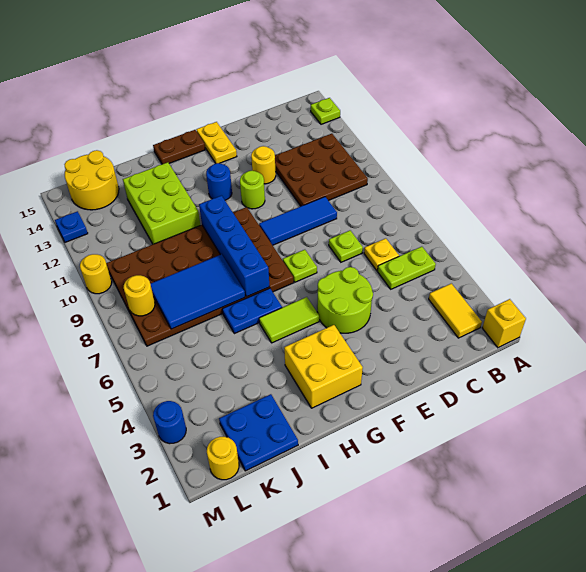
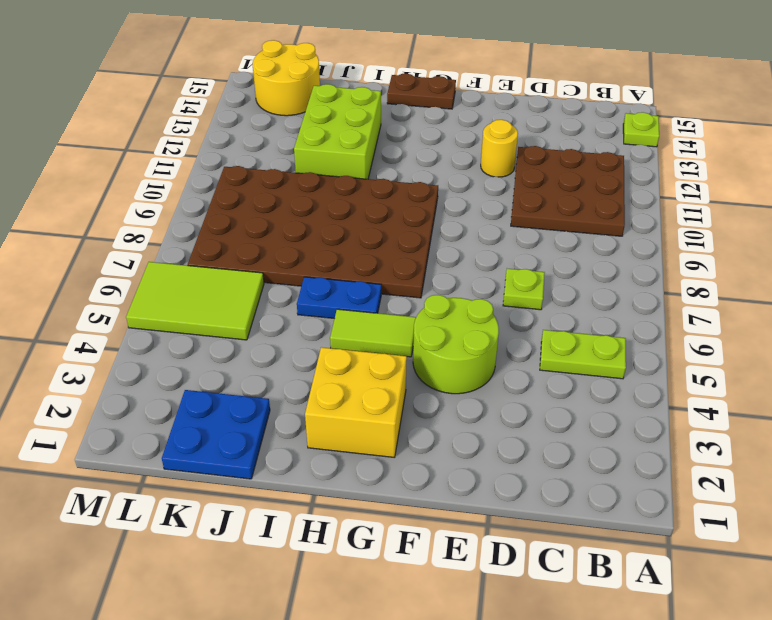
lime 2x3 tile [126,262,264,340] -> none
none -> yellow 1x1 brick [482,299,526,348]
none -> yellow 1x2 tile [429,283,482,338]
none -> yellow 1x1 plate [364,238,399,271]

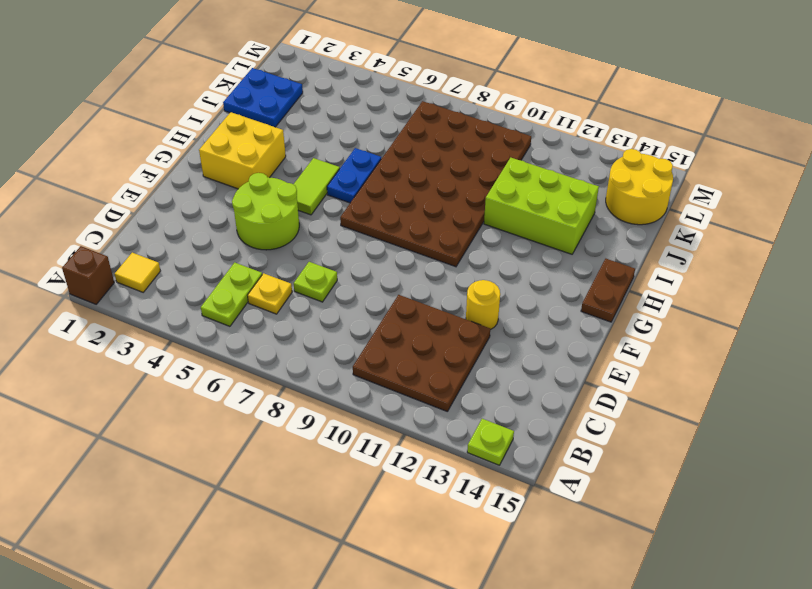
brown 1x1 brick [62,246,114,304] -> yellow 1x1 brick [482,299,526,348]
yellow 1x1 tile [115,253,160,292] -> yellow 1x2 tile [429,283,482,338]
none -> blue 1x3 tile [259,197,337,245]
none -> lime 1x1 plate [283,250,317,282]
none -> lime 1x1 round brick [240,171,265,209]

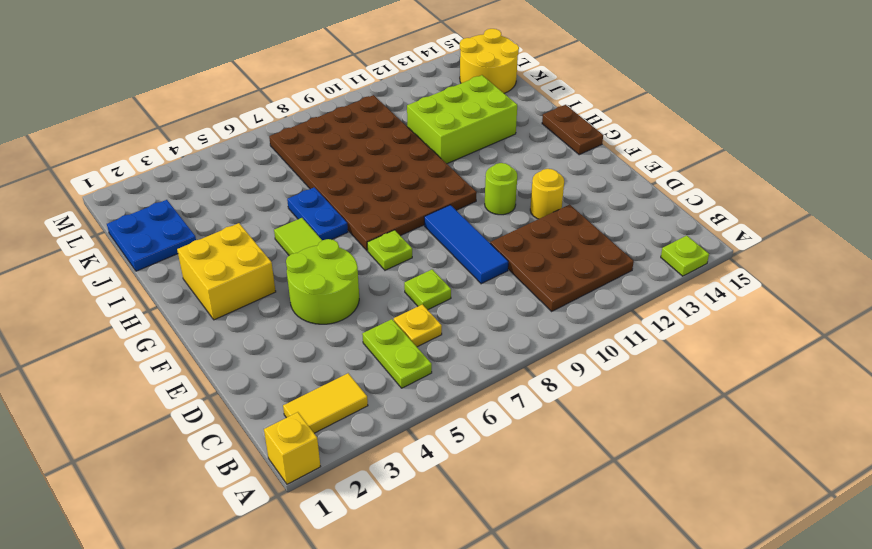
none -> yellow 1x2 plate [196,122,237,163]
none -> blue 1x1 round brick [206,163,232,200]
none -> yellow 1x1 round brick [207,437,239,480]

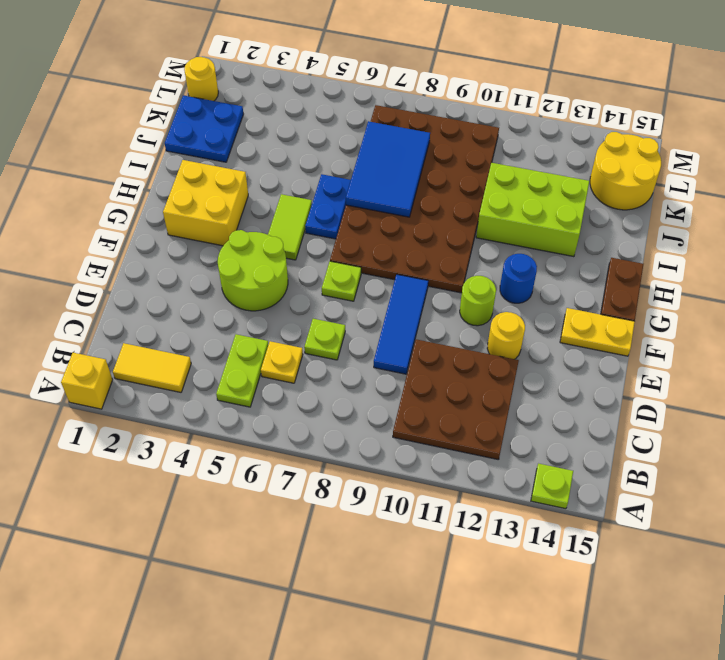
none -> blue 1x1 round brick [153,401,186,444]
none -> yellow 1x1 round brick [80,254,112,294]
none -> blue 1x1 plate [55,211,88,242]

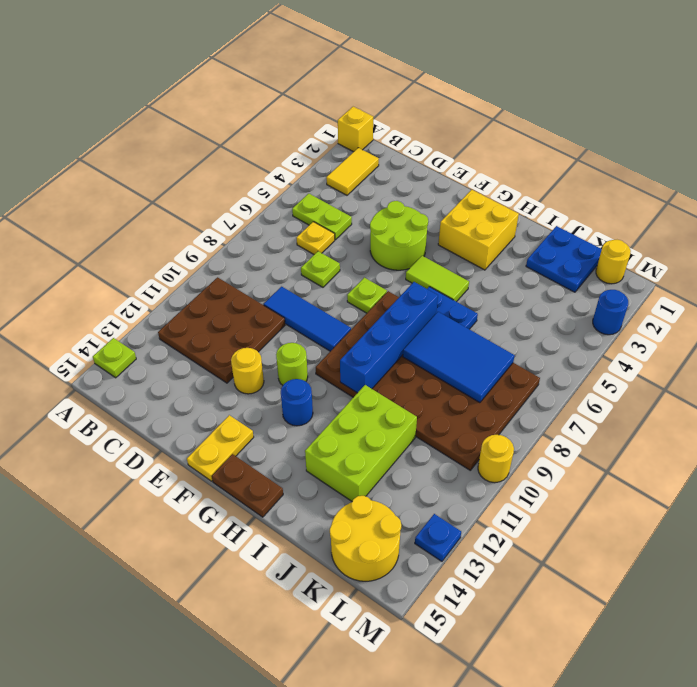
none -> yellow 1x1 round brick [124,275,155,316]

